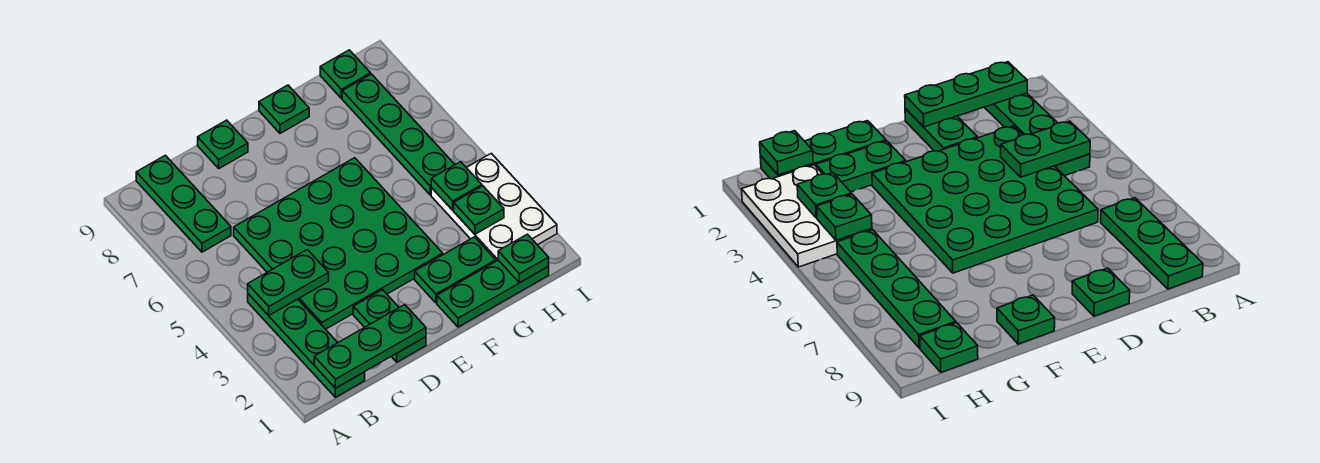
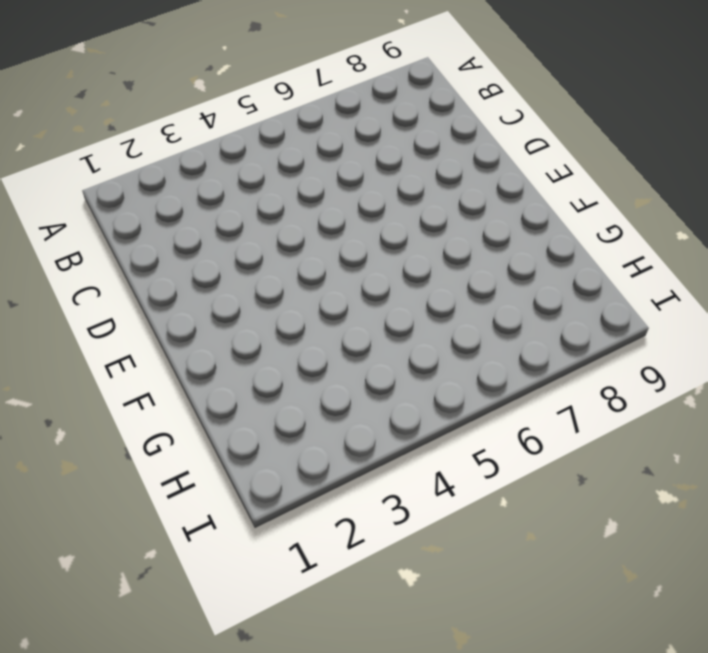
none -> green 1x4 plate [248,294,365,397]
none -> green 1x3 plate [136,155,231,252]
none -> green 4x4 plate [234,158,443,329]

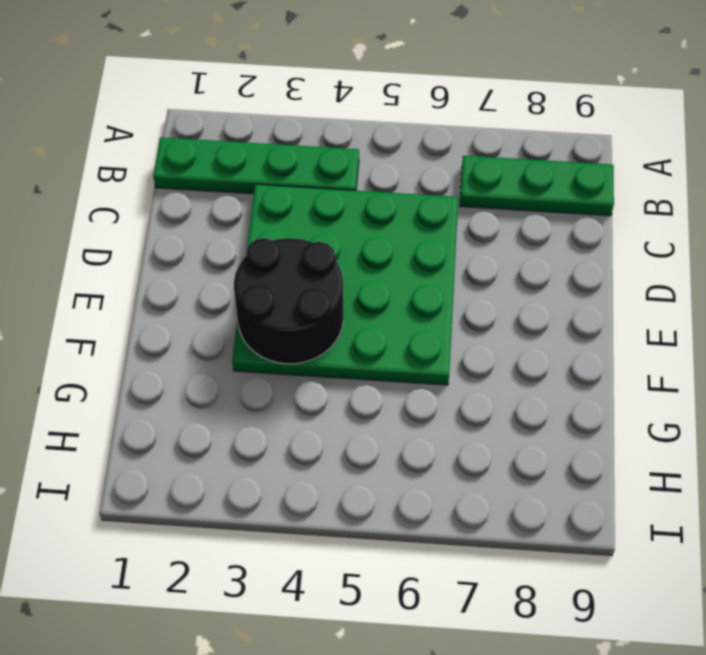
black 2x2 round brick [234,238,343,364] -> none
none -> green 1x2 plate [353,290,426,362]
none -> green 1x1 plate [198,120,248,168]
none -> green 1x3 plate [437,260,549,327]

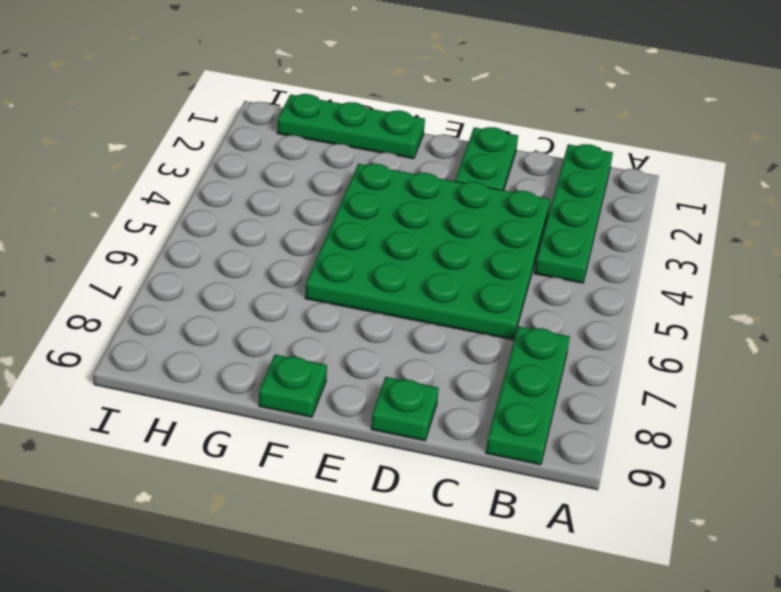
none -> green 1x2 plate [415,237,496,303]
none -> white 2x3 plate [431,153,557,261]
none -> green 1x4 plate [342,74,455,195]

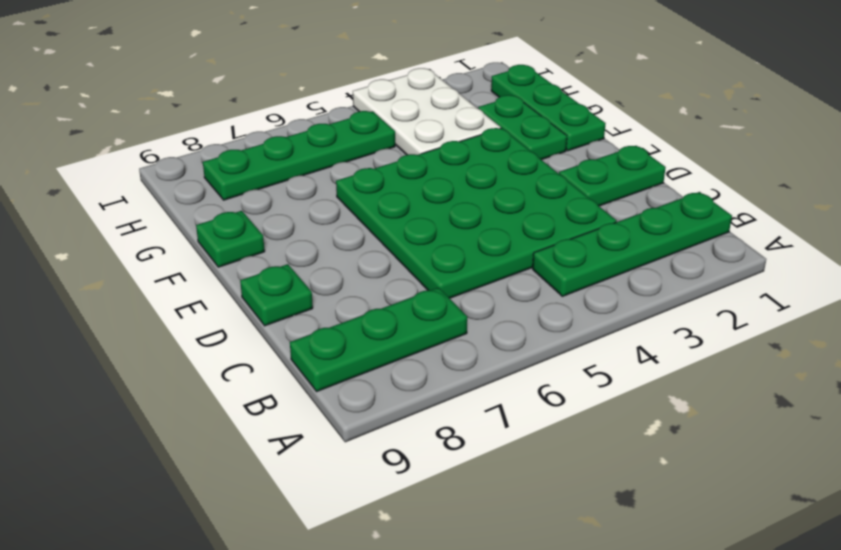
white 2x3 plate [353,68,501,155] -> white 2x3 plate turned to [431,153,557,261]
none -> green 1x1 plate [320,50,371,98]
none -> green 1x3 plate [314,304,426,388]
none -> green 1x2 plate [248,250,329,315]

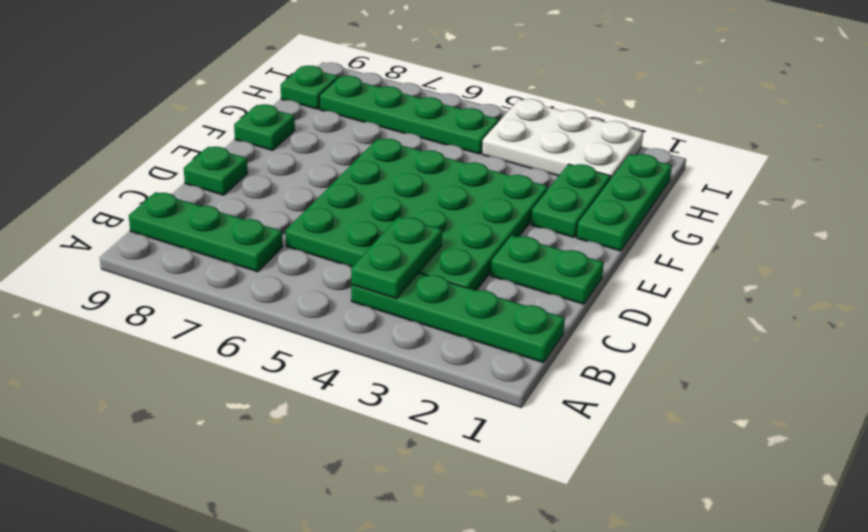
none -> green 1x3 plate [314,304,426,388]
none -> green 1x1 plate [498,234,549,283]
none -> green 1x1 plate [454,186,504,234]

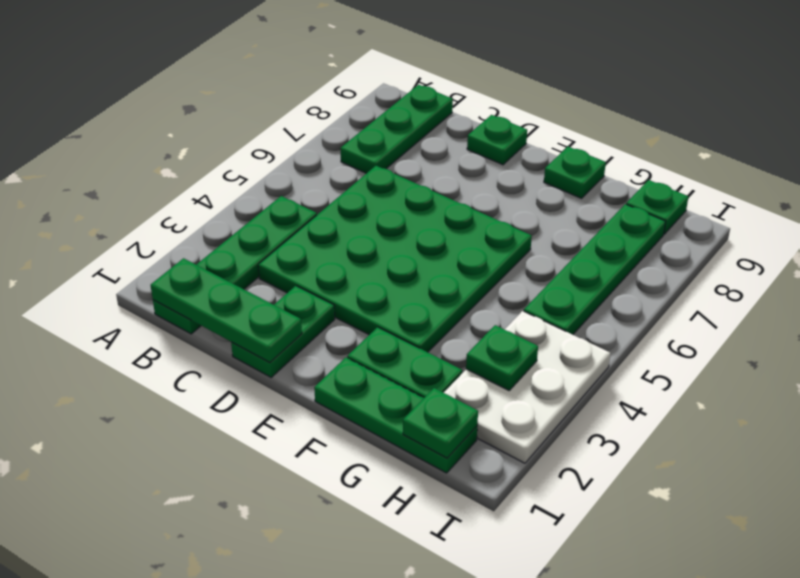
none -> green 1x2 plate [248,250,329,315]
none -> green 1x1 plate [431,162,482,210]

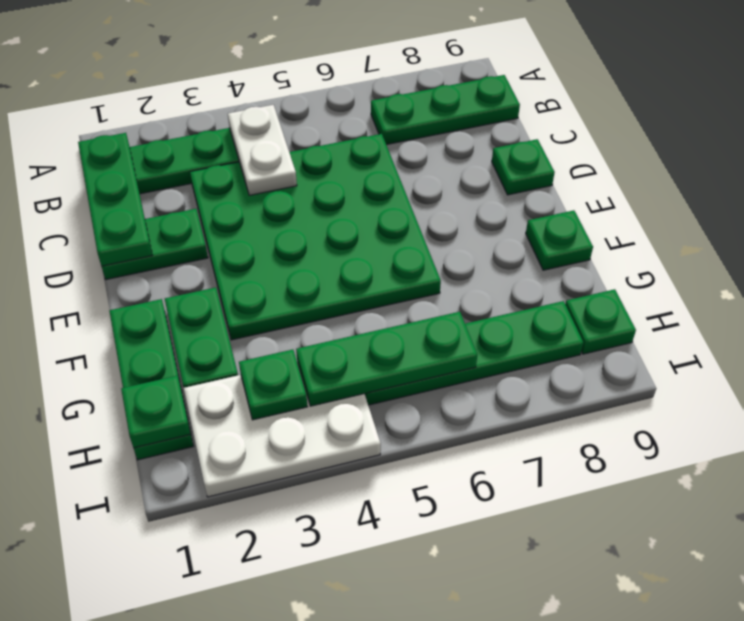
white 1x2 plate [228,105,297,195] -> green 1x2 plate [248,250,329,315]
green 1x3 plate [296,312,477,406] -> green 1x1 plate [431,162,482,210]

